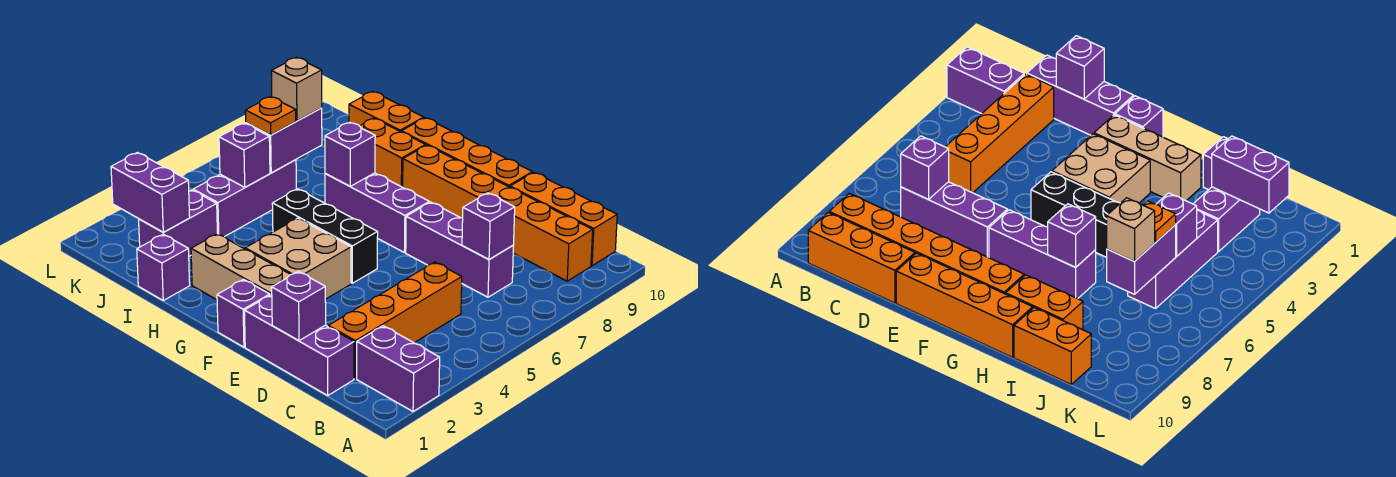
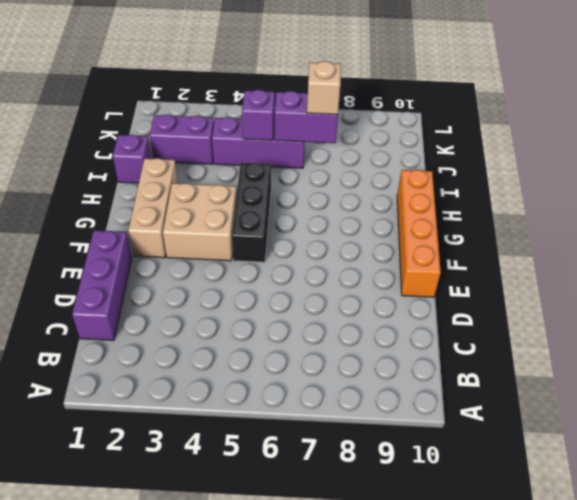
none -> purple 1x2 brick [357,326,440,412]
none -> orange 1x6 brick [403,145,593,281]
none -> orange 1x3 brick [510,172,617,266]

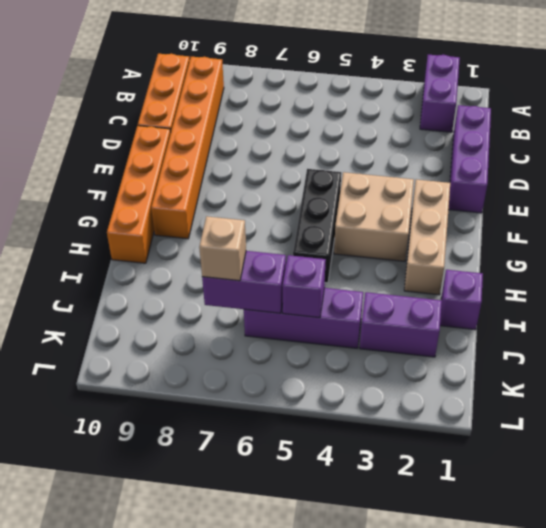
none -> orange 1x4 brick [328,262,462,379]
none -> purple 1x3 brick [406,202,514,297]
none -> purple 1x1 brick [217,279,270,347]

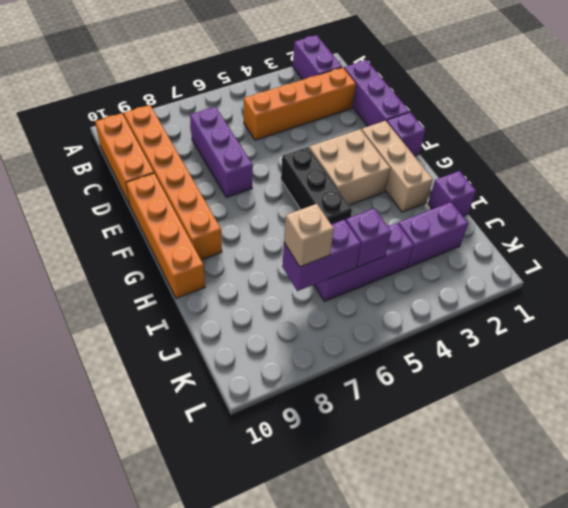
none -> purple 1x3 brick [325,173,429,253]
none -> orange 1x2 brick [360,118,426,187]
none -> orange 1x2 brick [349,91,424,132]

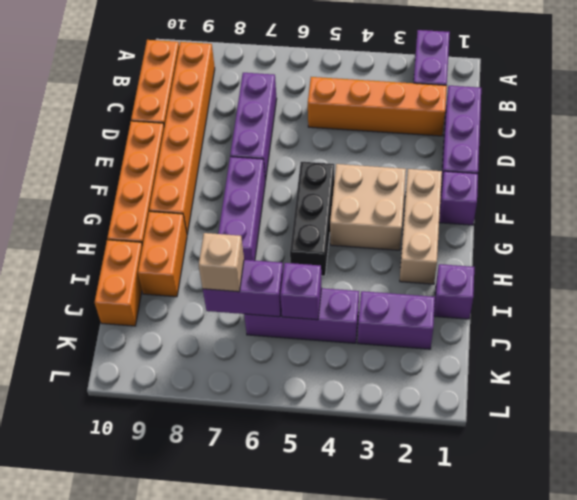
none -> purple 1x1 brick [462,193,515,259]
none -> purple 1x1 brick [272,272,326,341]
none -> purple 1x1 brick [325,122,375,186]

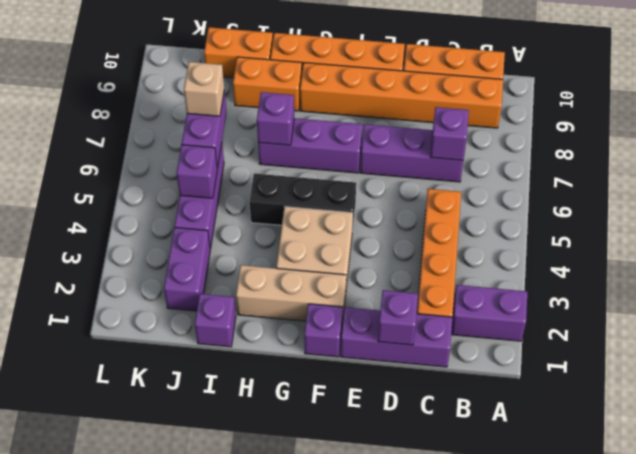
none -> purple 1x2 brick [111,153,190,232]
none -> orange 1x1 plate [245,97,296,135]

